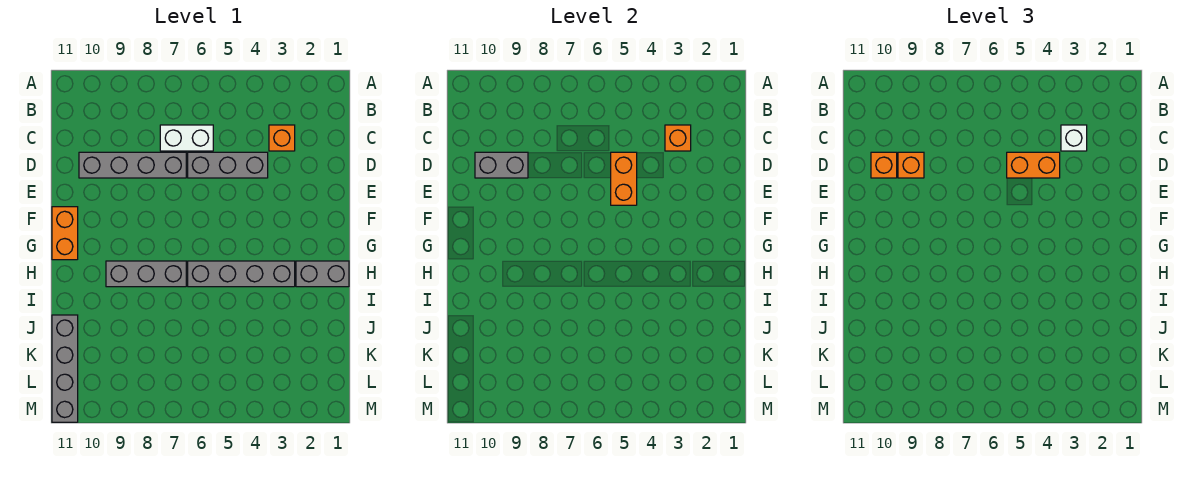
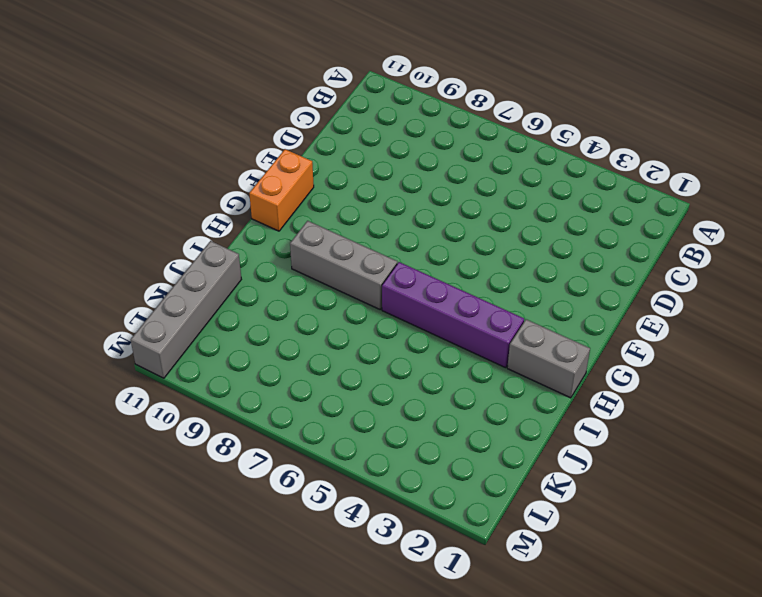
purple 1x4 brick [382,262,524,368] -> grey 1x4 brick [188,261,295,287]
none -> orange 1x1 brick [269,125,295,151]
none -> white 1x2 brick [160,125,213,151]
none -> grey 1x3 brick [188,152,268,178]

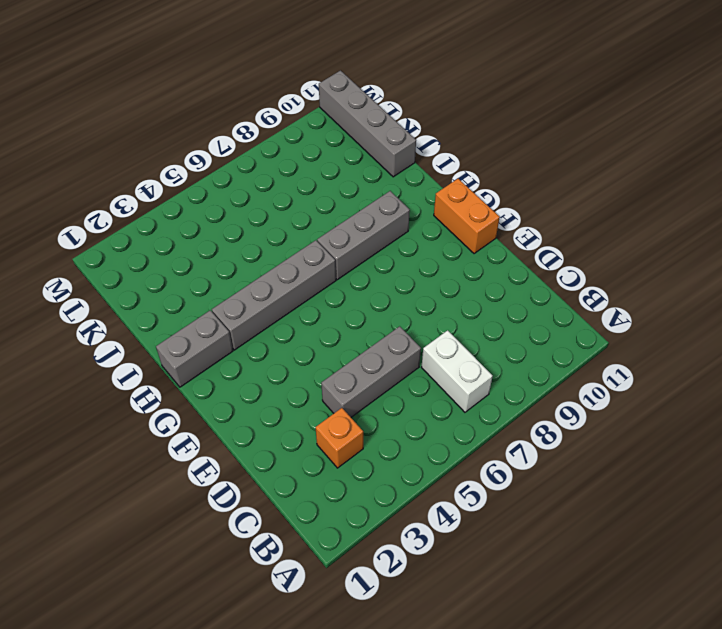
white 1x2 brick [421,330,493,412] -> white 1x2 brick turned to [160,125,213,151]
none -> grey 1x4 brick [79,152,186,178]
none -> orange 1x1 brick [665,125,691,151]
none -> orange 1x2 brick [611,152,637,205]

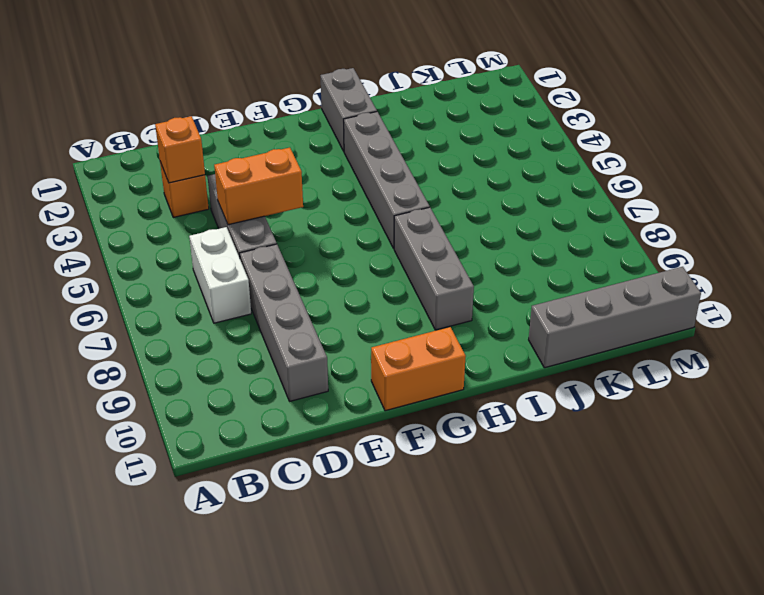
none -> grey 1x2 brick [475,152,528,178]
none -> white 1x1 brick [1061,125,1087,151]
none -> orange 1x2 brick [1007,152,1060,178]

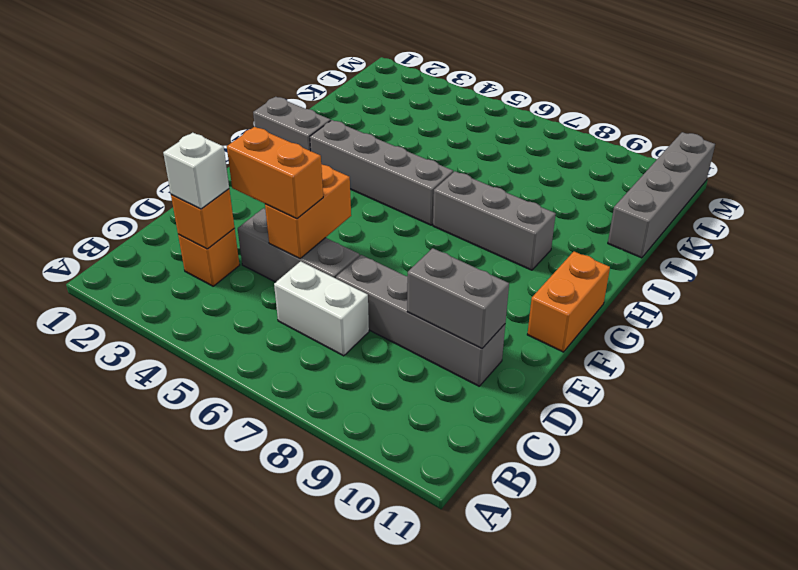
none -> orange 1x1 brick [898,152,924,178]
none -> orange 1x1 brick [871,152,897,178]

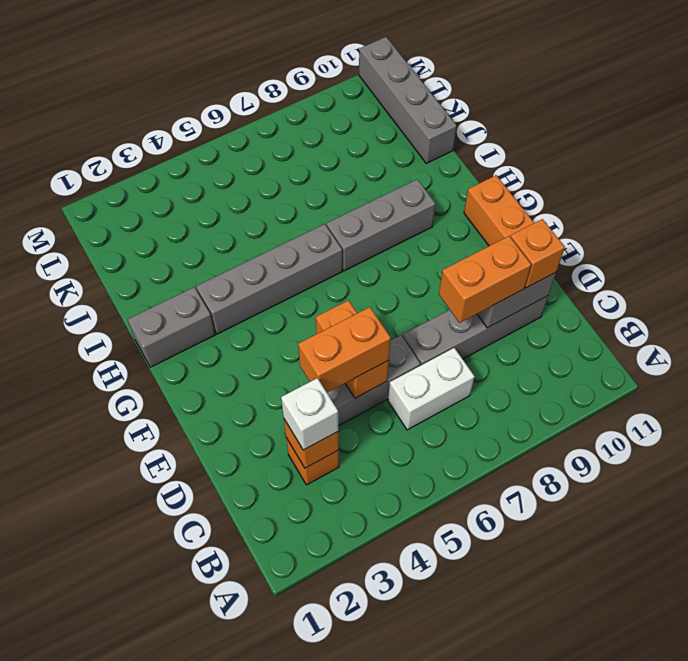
orange 1x2 brick [439,236,531,323] -> orange 1x1 brick [898,152,924,178]

